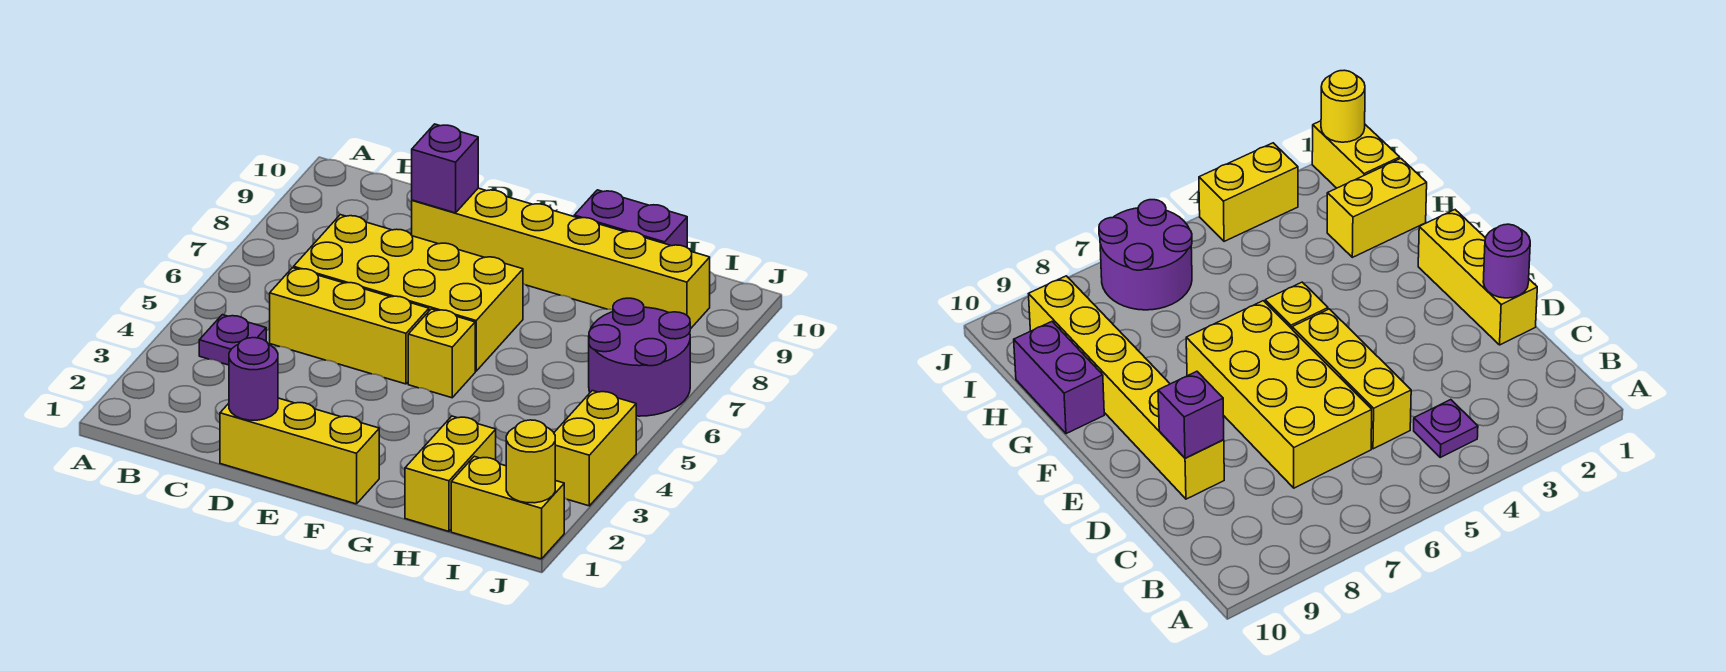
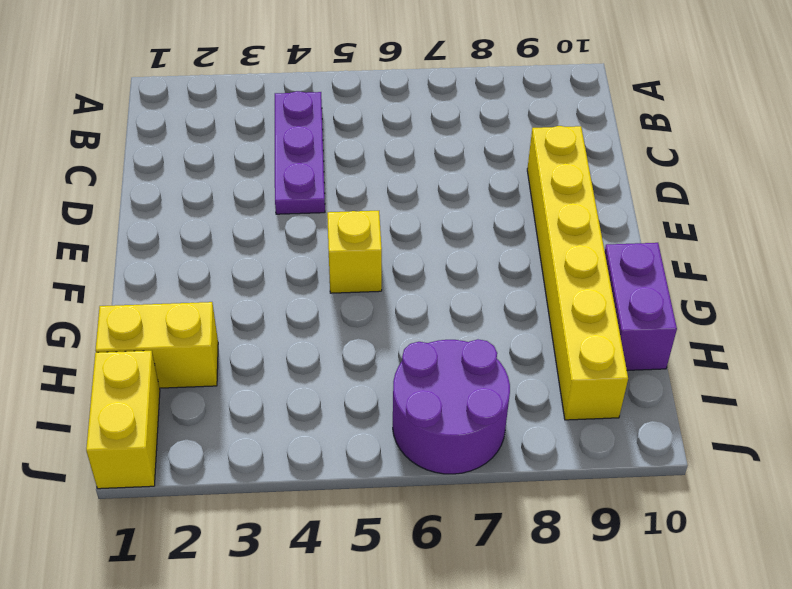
purple 1x3 plate [275,91,325,214] -> purple 1x1 plate [199,315,266,365]
none -> yellow 1x3 brick [270,268,429,384]
none -> yellow 2x4 brick [294,215,523,371]
none -> yellow 1x3 brick [220,398,379,504]

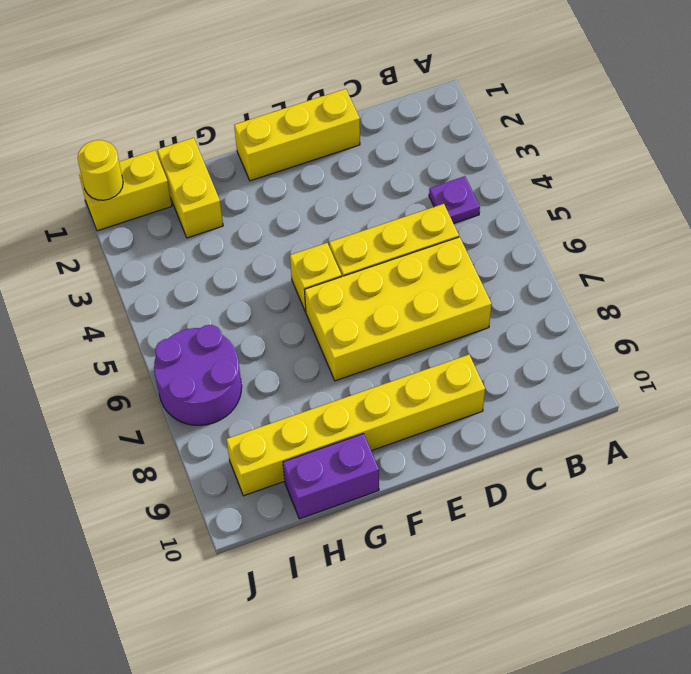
none -> yellow 1x2 brick [554,391,636,506]
none -> purple 1x1 round brick [229,338,278,420]
none -> purple 1x1 brick [412,124,478,213]

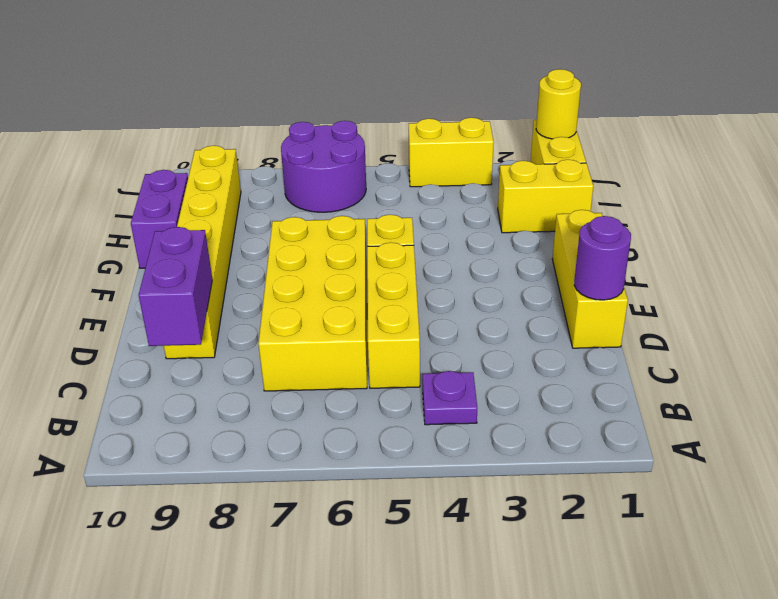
purple 1x2 brick [139,227,212,346] -> purple 1x1 brick [412,124,478,213]

